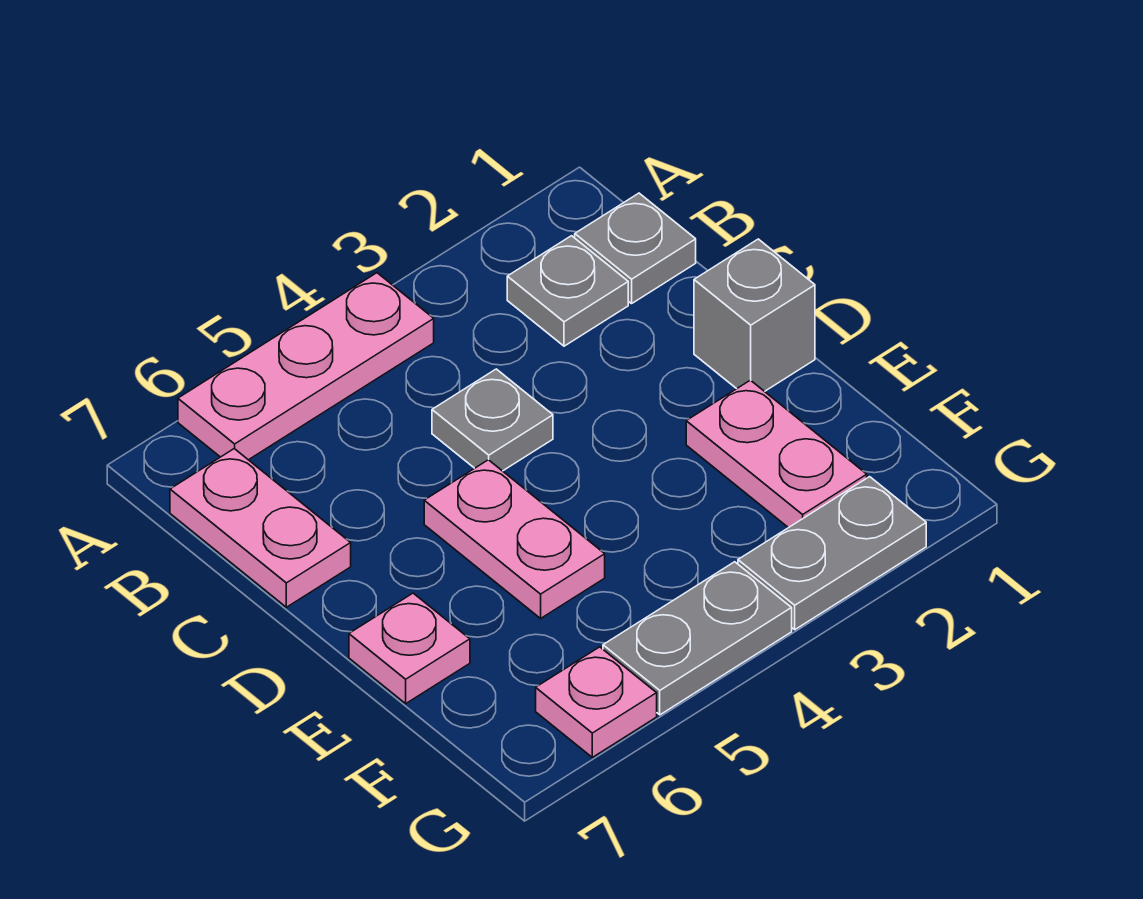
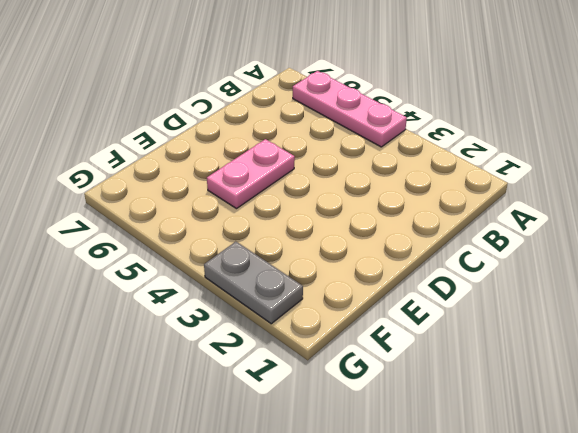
none -> grey 1x1 plate [575,193,696,304]
none -> grey 1x1 plate [507,236,628,346]
none -> pink 1x2 plate [170,449,351,607]

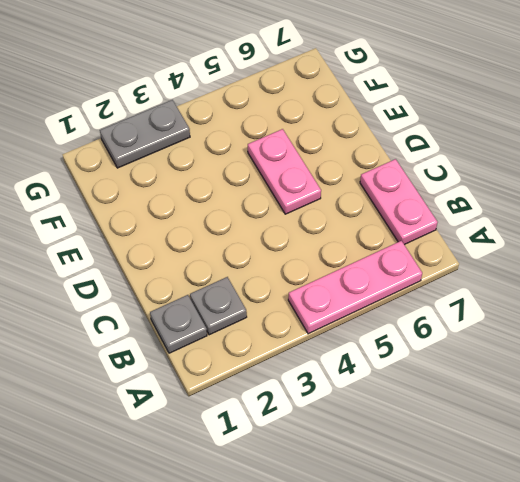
none -> grey 1x1 plate [432,369,553,471]
none -> grey 1x1 brick [694,239,815,391]
none -> pink 1x2 plate [686,380,867,528]

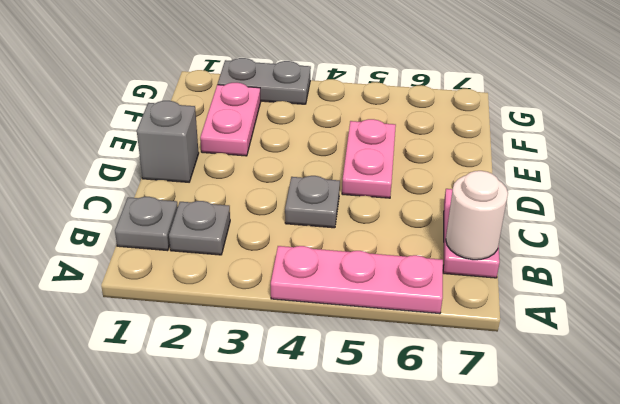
white 1x1 round brick [446,171,508,260] -> none
none -> pink 1x1 plate [349,593,470,703]
none -> grey 1x2 plate [603,562,792,715]
none -> pink 1x1 plate [536,647,657,757]

